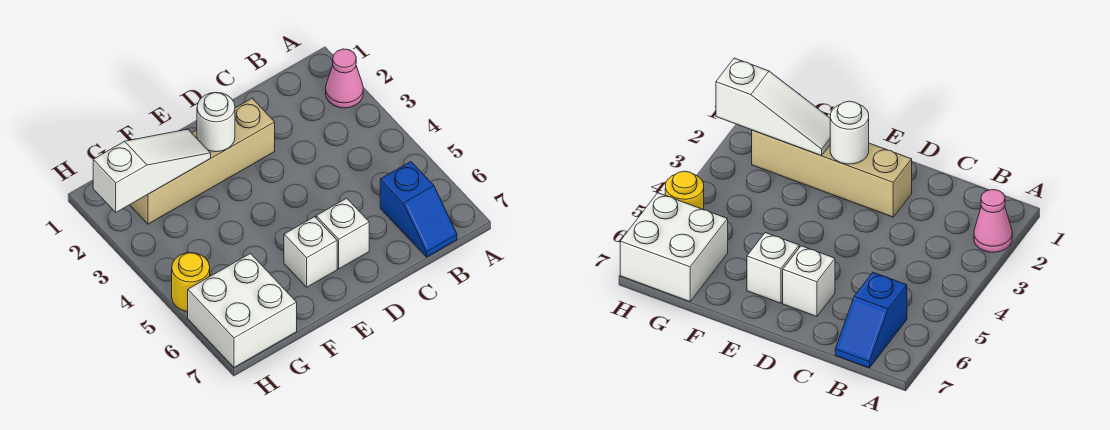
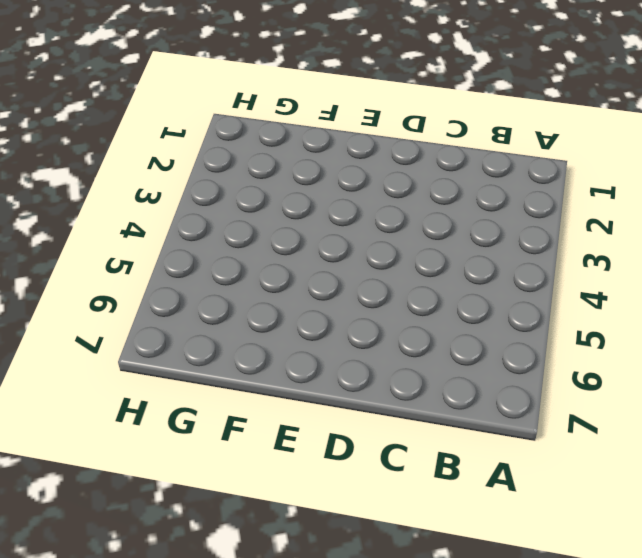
none -> pink 1x1 cone [326,49,363,108]
none -> blue 1x2 slope [380,162,457,257]

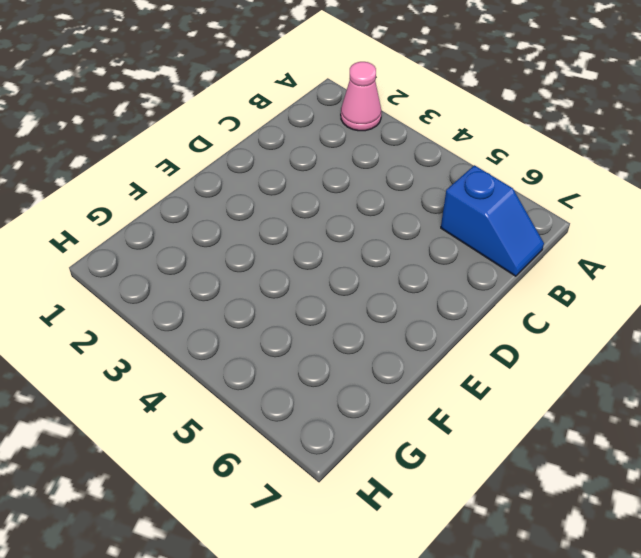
none -> tan 1x4 brick [130,98,275,224]
none -> white 1x1 brick [316,198,369,269]

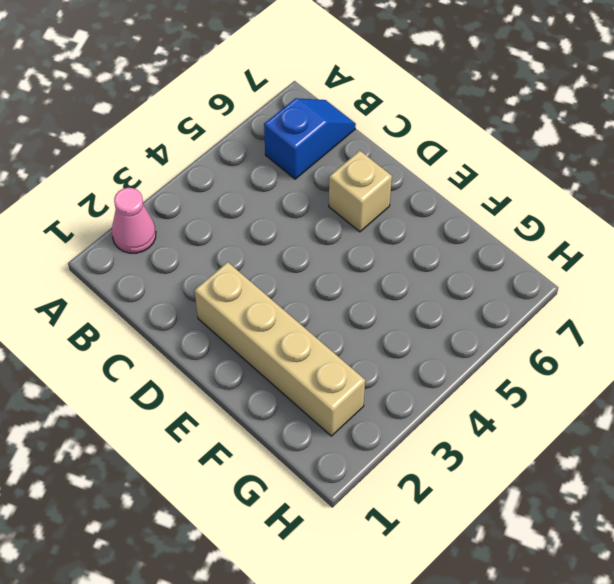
tan 1x1 brick [329,151,392,232] -> white 1x1 brick [316,198,369,269]
none -> white 1x1 brick [284,217,337,287]
none -> white 2x2 brick [188,254,297,367]

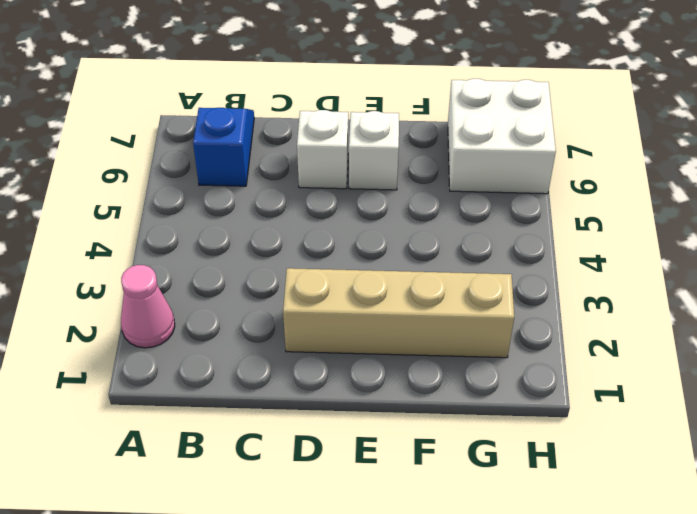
none -> yellow 1x1 round brick [172,253,210,311]
none -> white 1x1 round brick [197,92,235,152]

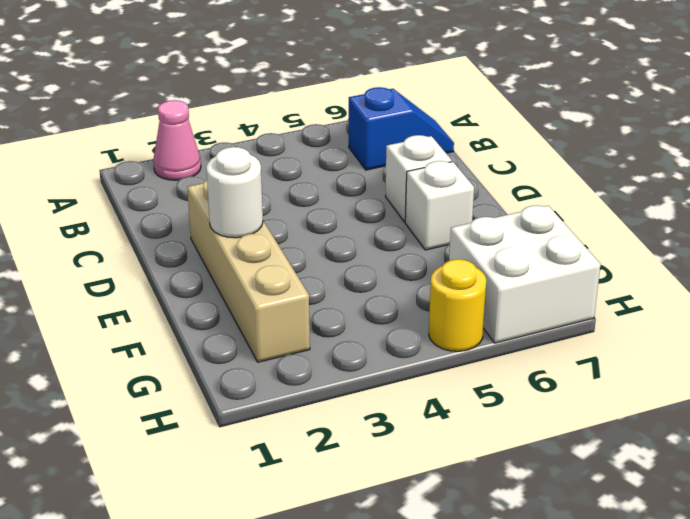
none -> white 1x3 slope [93,129,211,212]

